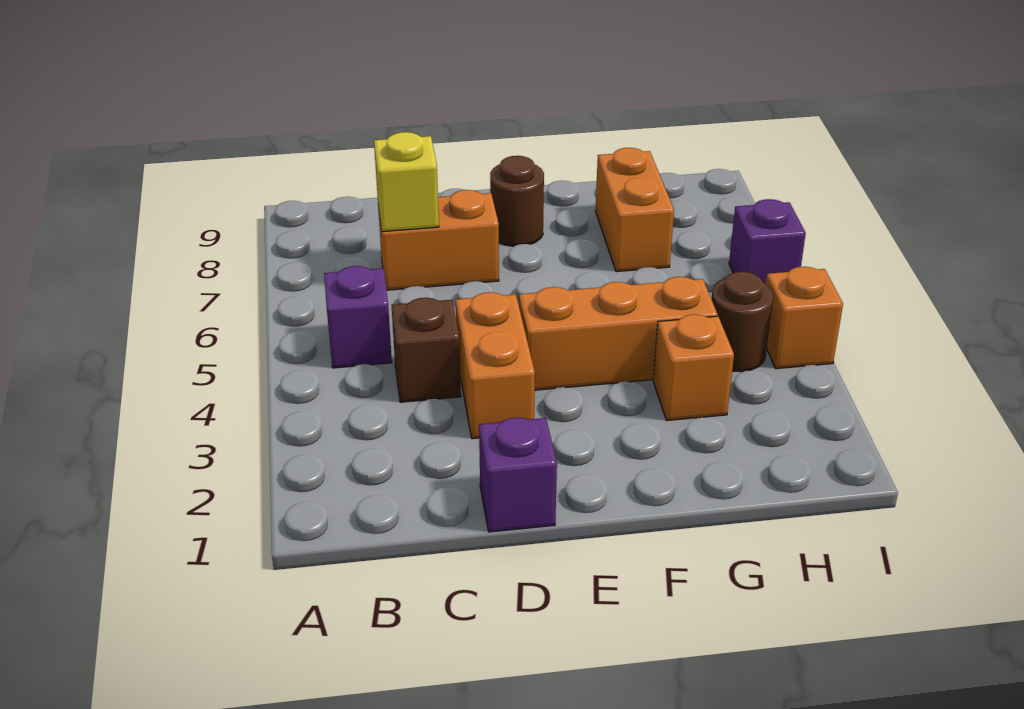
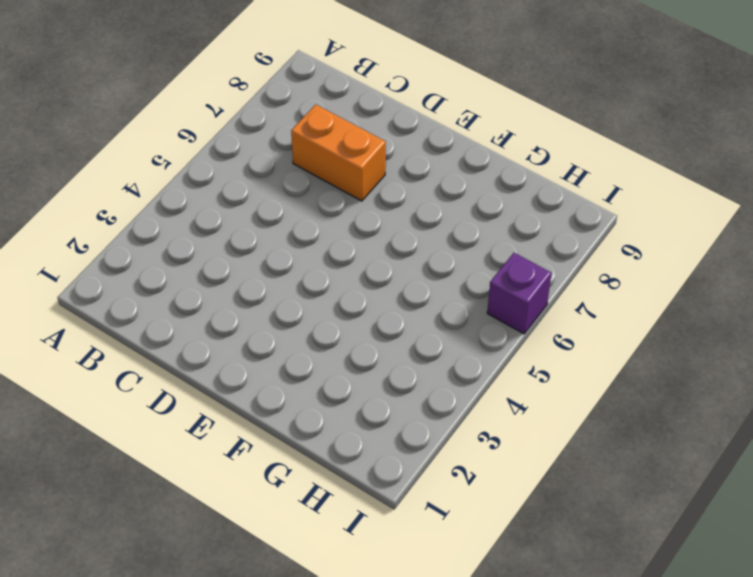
none -> purple 1x1 brick [324,266,392,368]
none -> brown 1x1 brick [392,298,461,402]
none -> purple 1x1 brick [479,418,557,532]

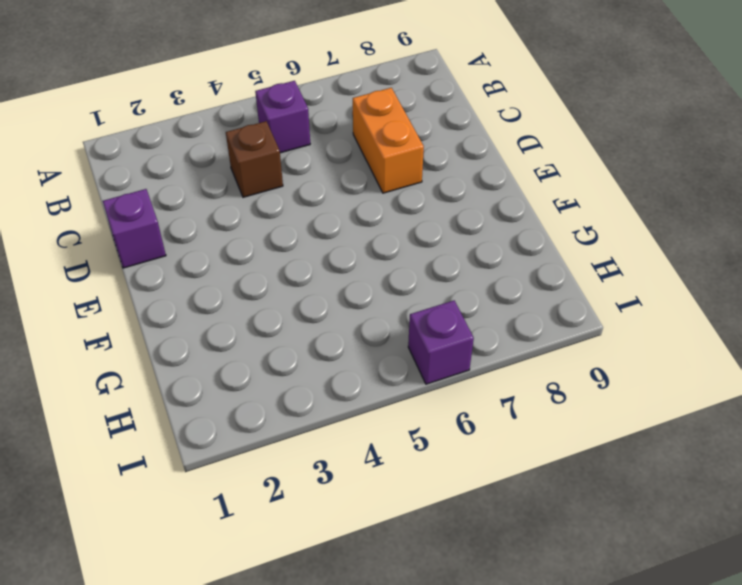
none -> orange 1x2 brick [456,292,535,439]
none -> orange 1x3 brick [519,277,718,390]
none -> brown 1x1 round brick [490,156,544,246]

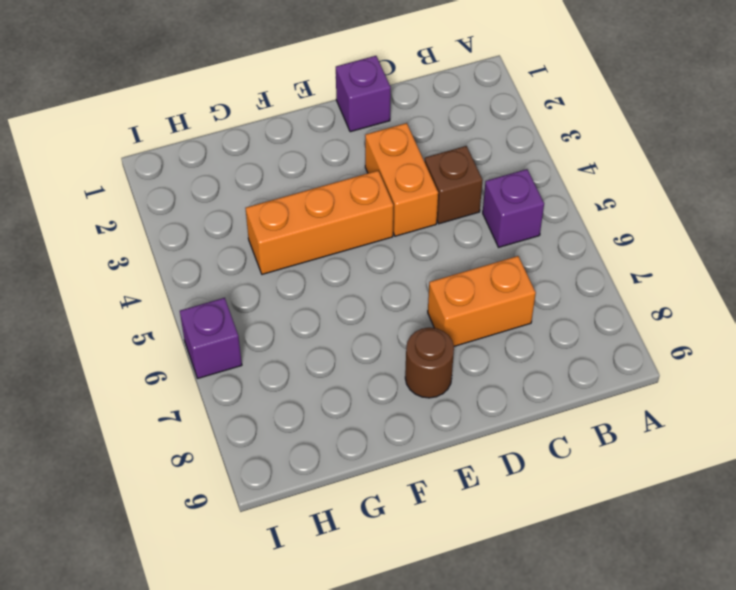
none -> orange 1x1 brick [653,314,734,420]
none -> orange 1x2 brick [595,148,674,272]
none -> brown 1x1 round brick [711,272,773,372]

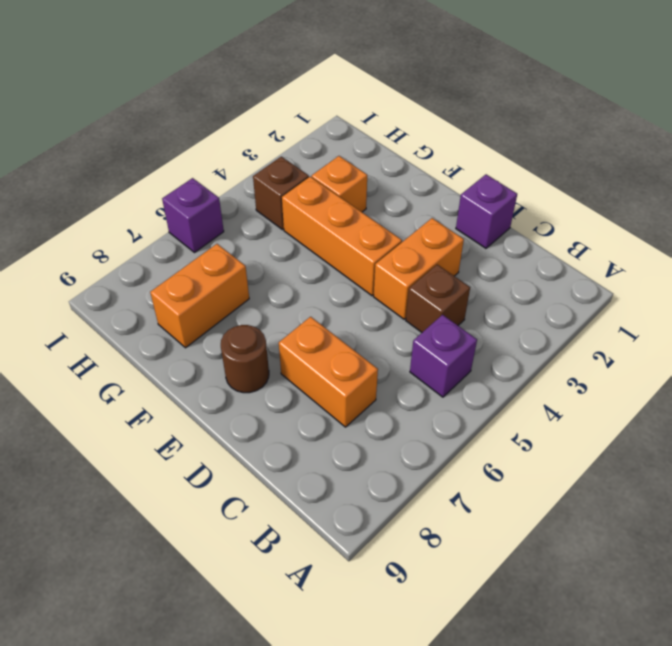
brown 1x1 brick [253,157,309,230] -> brown 1x1 round brick [711,272,773,372]
none -> orange 1x1 brick [766,267,843,369]
none -> yellow 1x1 brick [374,132,439,232]

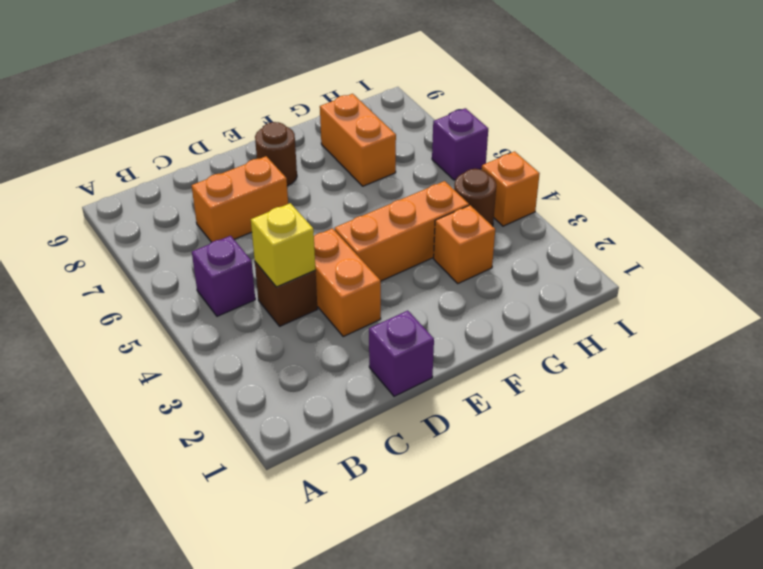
yellow 1x1 brick [251,203,316,287] -> yellow 1x1 brick moved to [374,132,439,232]

